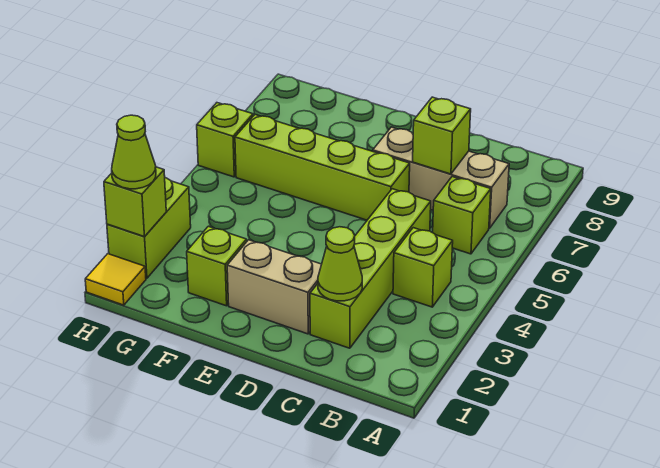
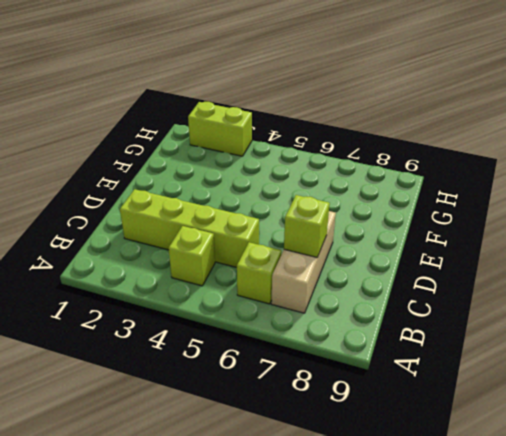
none -> tan 1x2 brick [227,240,322,334]
none -> lime 1x4 brick [235,115,410,220]
none -> lime 1x1 brick [187,226,247,306]

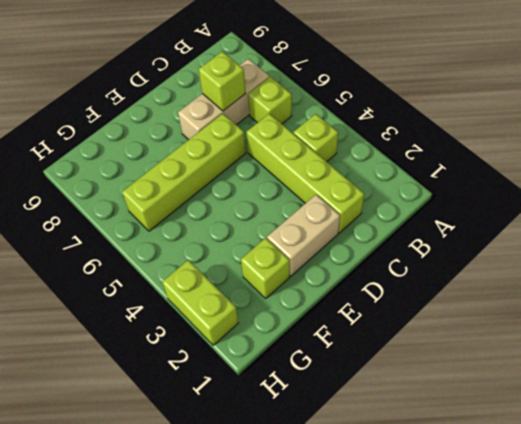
none -> yellow 1x1 tile [85,254,146,305]
none -> lime 1x1 brick [197,103,253,177]
none -> lime 1x1 cone [318,227,362,301]

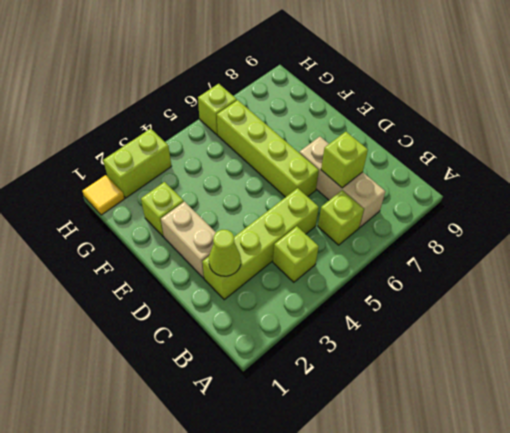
none -> lime 1x1 brick [104,167,166,237]
none -> lime 1x1 cone [112,115,156,189]

